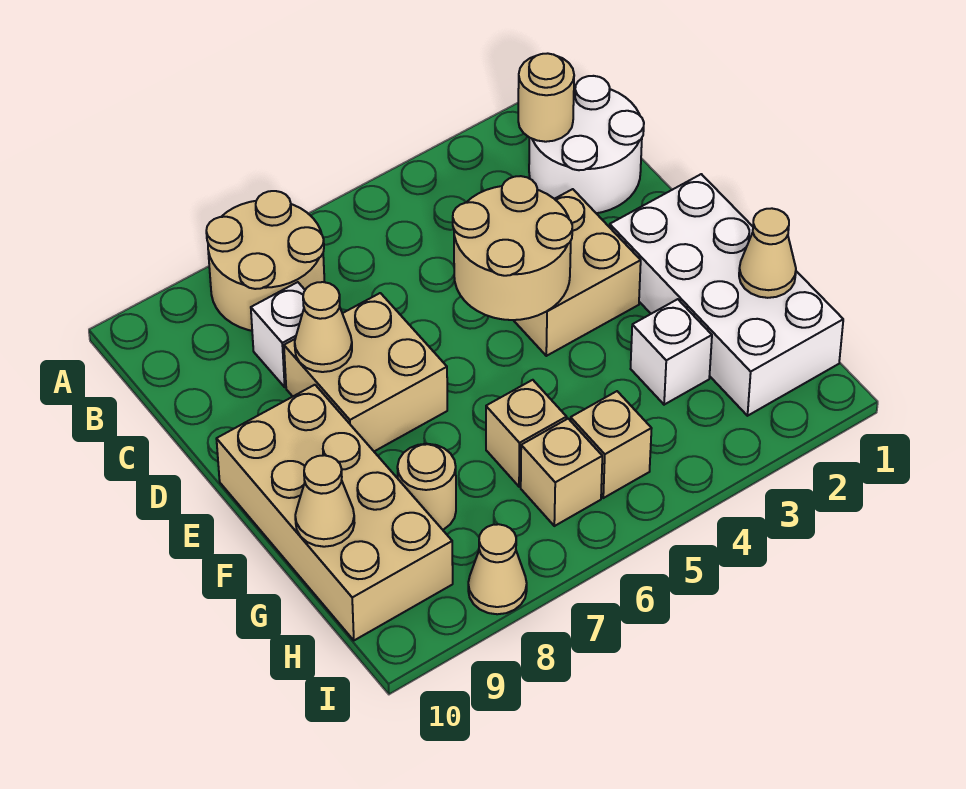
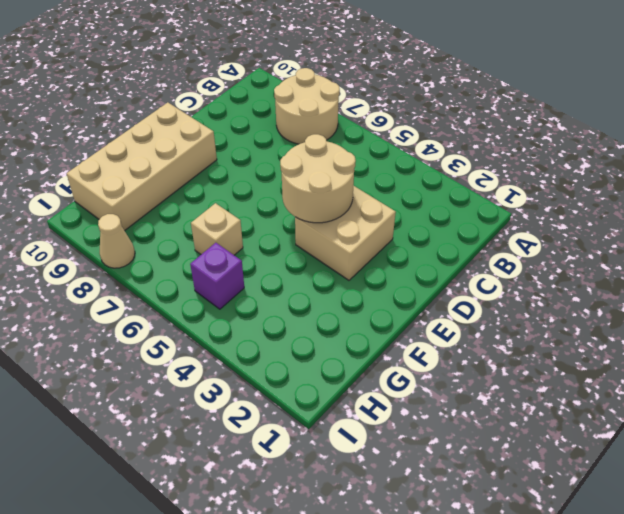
purple 1x1 brick [190,243,244,309] -> tan 1x1 brick [571,391,652,498]
none -> white 2x2 round brick [529,76,644,213]
none -> white 1x1 brick [251,282,305,387]
none -> tan 2x2 brick [284,293,447,451]

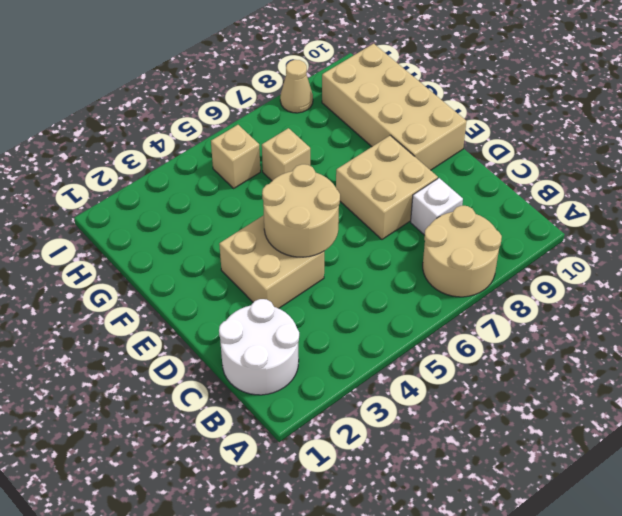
none -> white 2x4 brick [610,174,843,416]
none -> white 1x1 brick [631,299,712,405]
none -> tan 1x1 round brick [397,444,456,530]

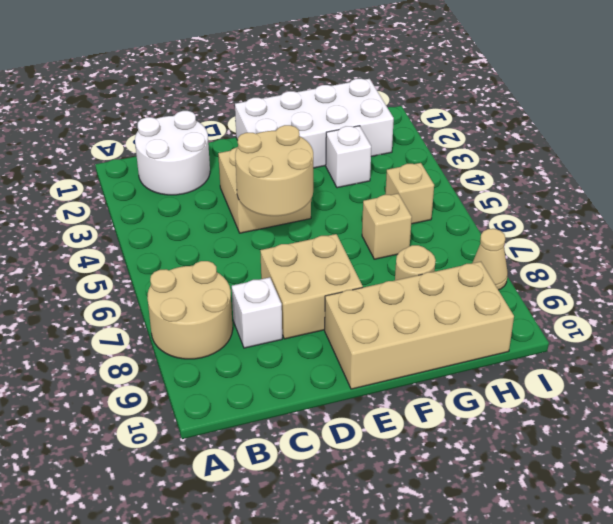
none -> tan 1x1 brick [521,419,602,526]
none -> tan 1x1 round brick [518,53,574,142]
none -> tan 1x1 cone [295,282,352,372]

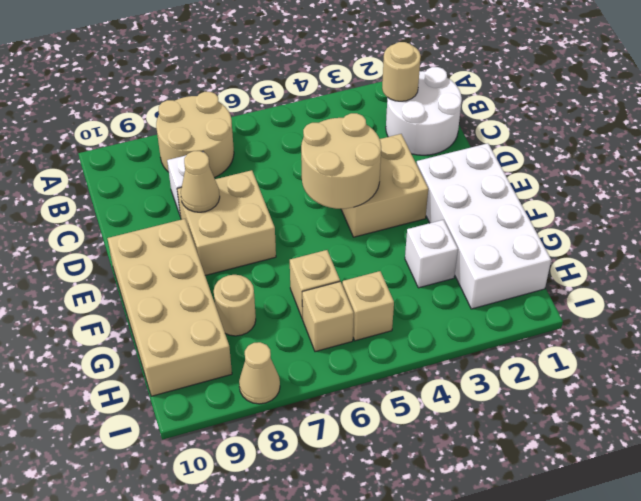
none -> tan 1x1 cone [739,208,796,298]
none -> tan 1x1 cone [295,455,354,547]

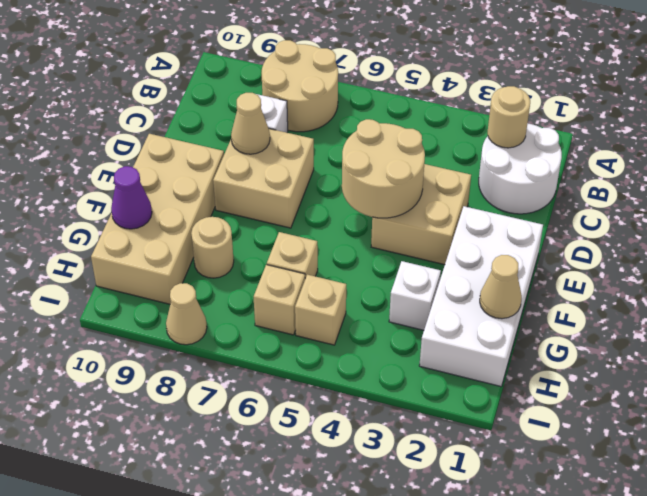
purple 1x1 cone [111,166,152,229] -> tan 1x1 cone [295,455,354,547]

